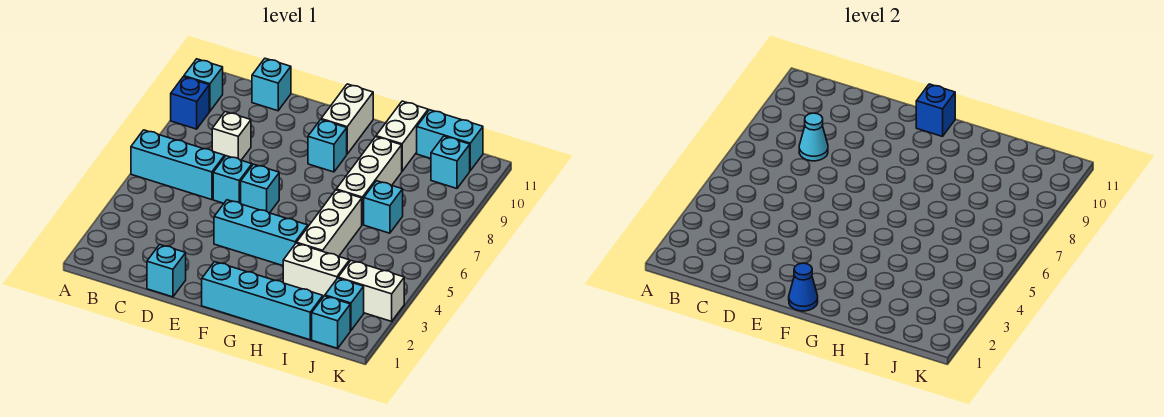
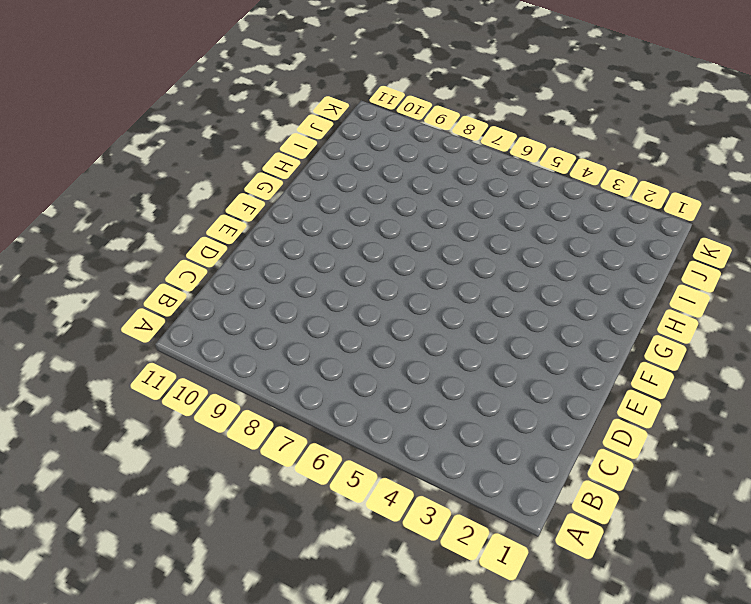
none -> cyan 1x3 brick [131,130,225,200]
none -> blue 1x1 brick [171,77,209,129]
none -> cyan 1x1 brick [184,59,223,111]

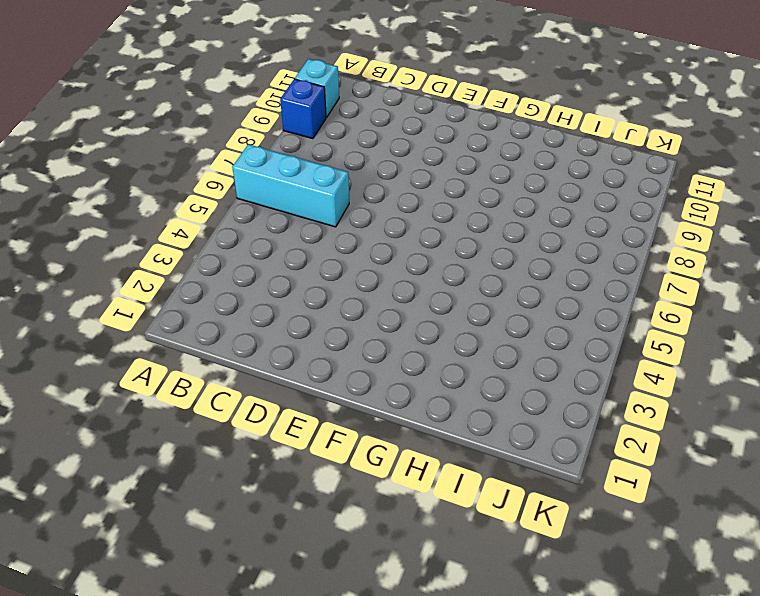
none -> white 1x1 brick [212,112,251,160]
none -> cyan 1x1 brick [252,58,291,111]
none -> cyan 1x1 brick [147,244,186,297]

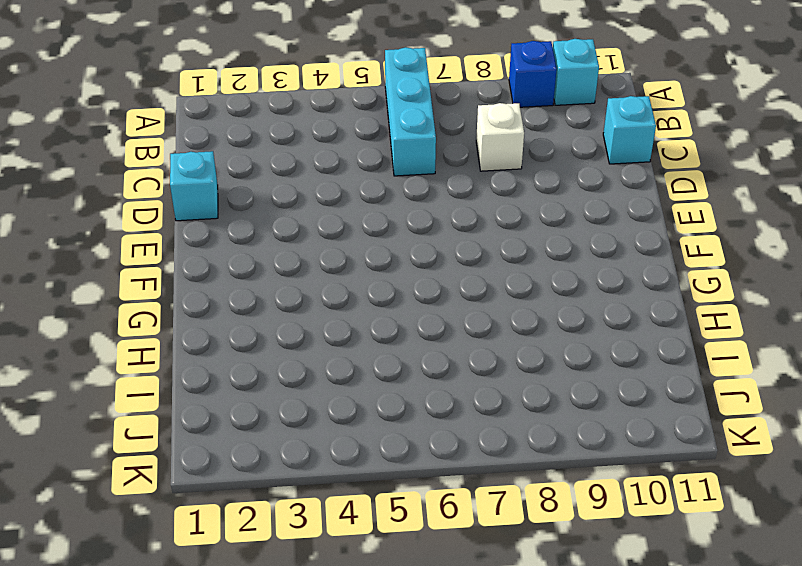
none -> cyan 1x1 brick [213,156,252,203]
none -> cyan 1x3 brick [214,200,308,266]
none -> cyan 1x1 brick [241,164,279,213]

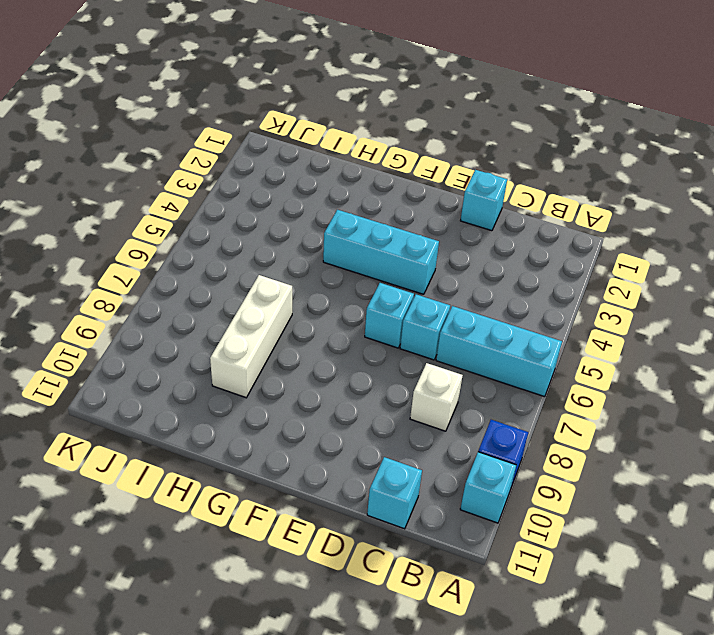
none -> cyan 1x4 brick [202,262,323,340]
none -> cyan 1x1 brick [308,120,347,172]
none -> white 1x2 brick [321,84,373,154]

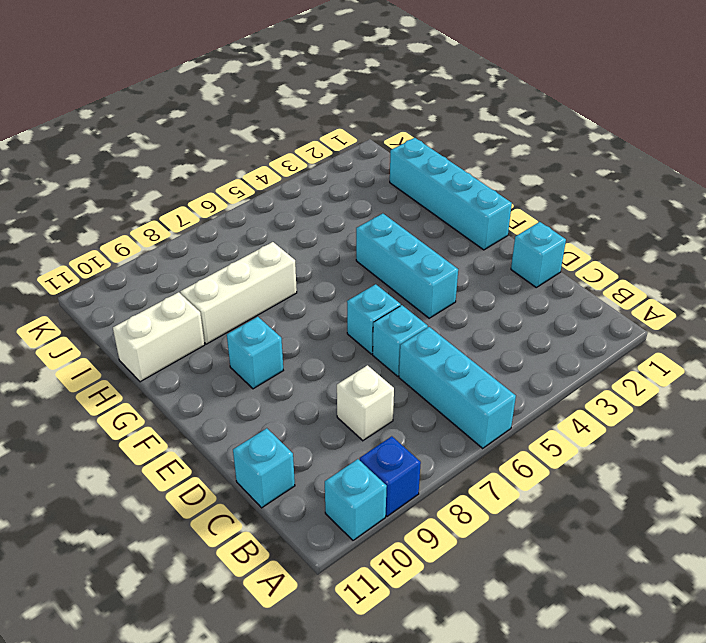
none -> white 1x2 brick [321,84,373,154]
none -> white 1x2 brick [283,243,349,297]
none -> white 1x3 brick [297,190,362,256]

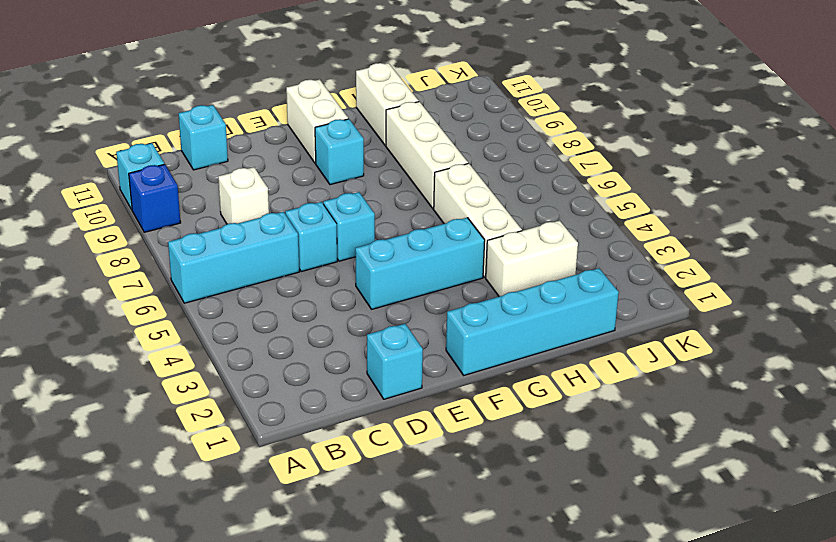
none -> cyan 1x1 brick [364,181,403,233]
none -> cyan 1x2 brick [417,110,483,171]
none -> cyan 1x1 brick [312,296,350,348]

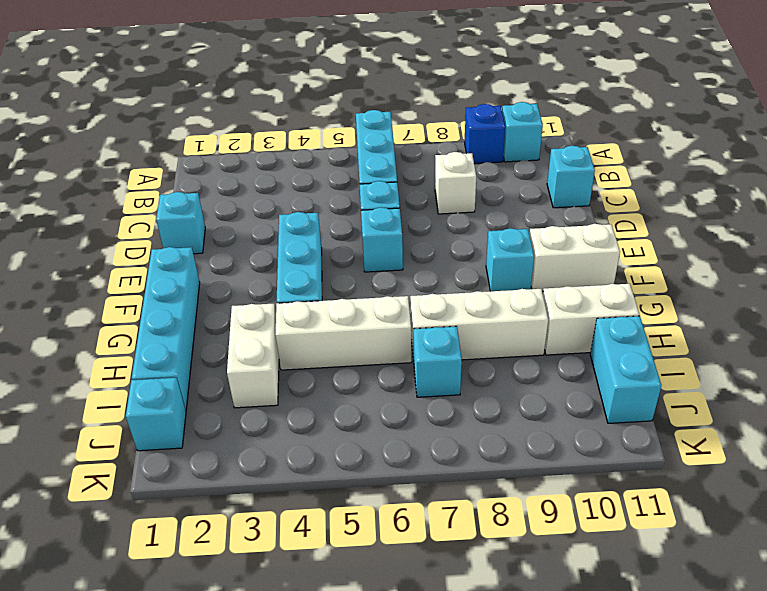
none -> cyan 1x1 brick [325,278,364,331]
none -> white 1x2 brick [338,261,404,321]
none -> cyan 1x1 brick [431,136,470,188]

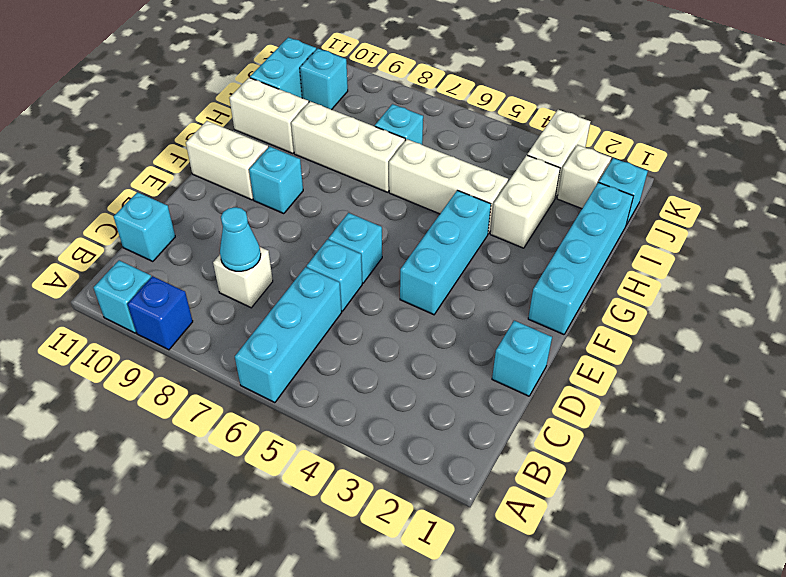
white 1x1 brick [557,145,611,209] -> cyan 1x1 brick [325,278,364,331]
none -> blue 1x1 cone [789,263,818,311]
none -> blue 1x1 brick [916,84,955,136]

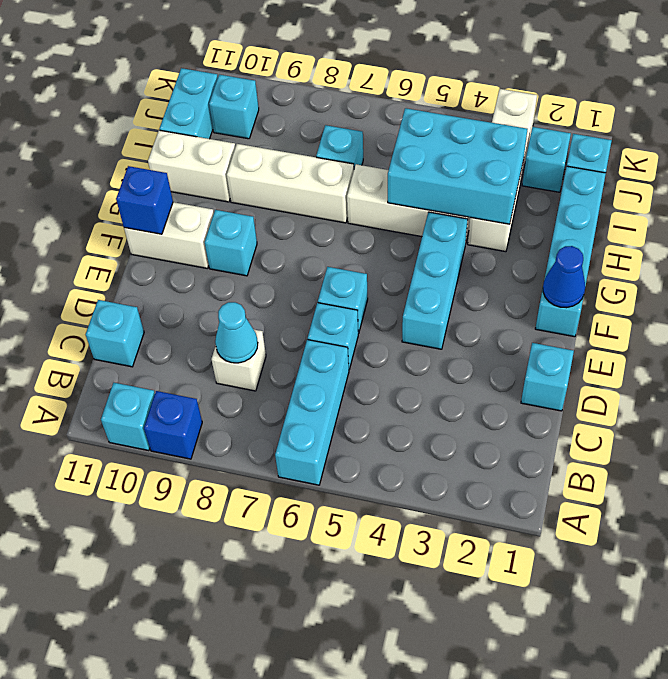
cyan 2x3 brick [388,108,527,224] -> none

